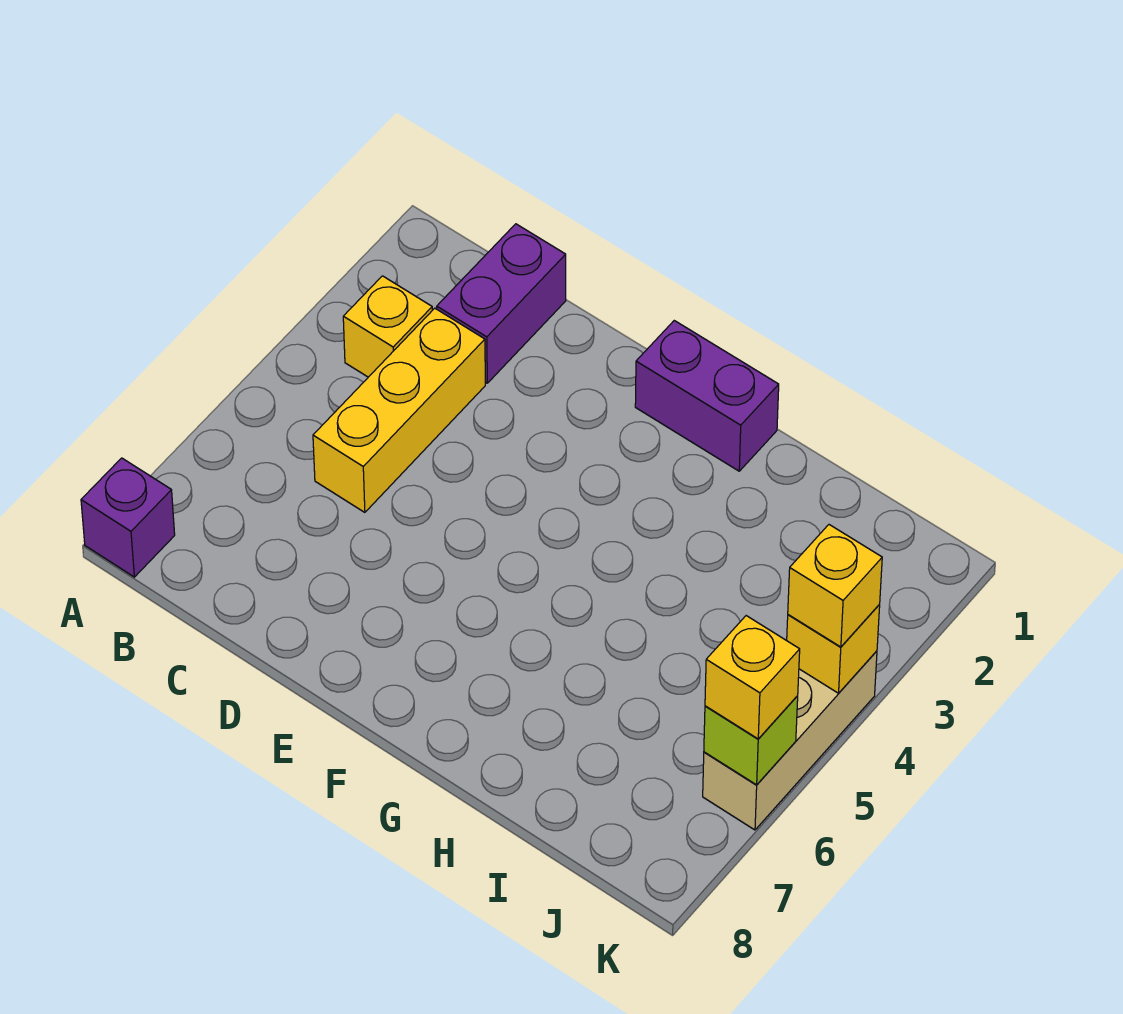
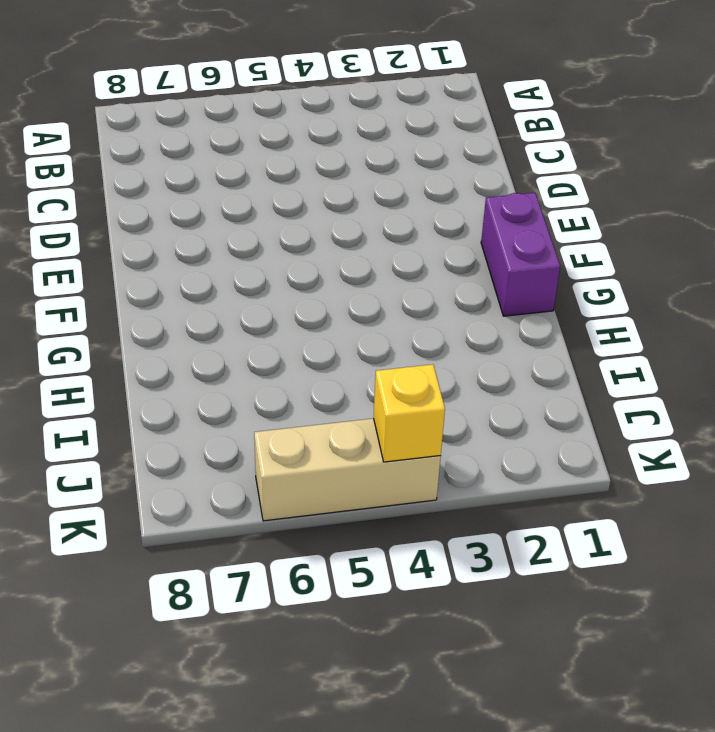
none -> purple 1x1 brick [81,458,175,577]
none -> yellow 1x1 brick [343,276,432,377]

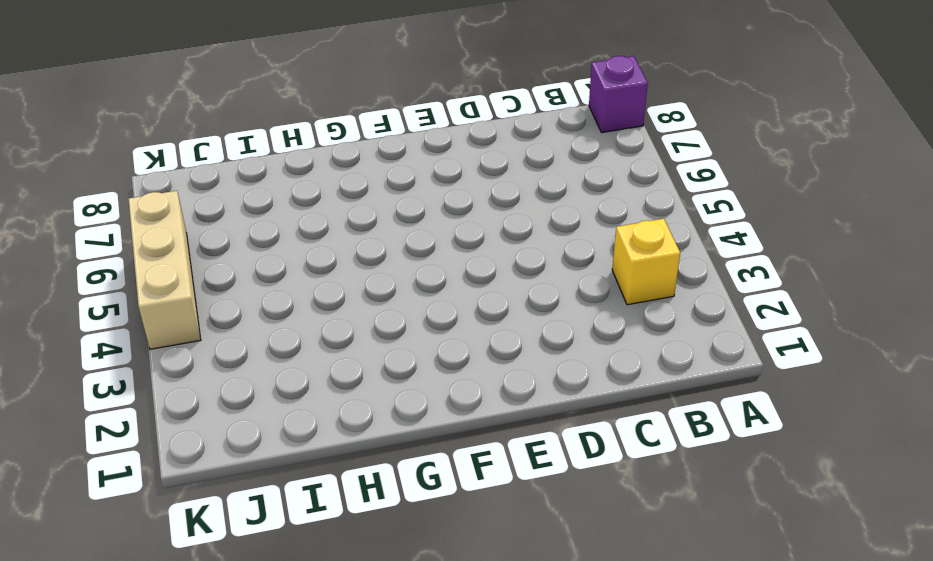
none -> purple 1x2 brick [437,224,566,383]
none -> yellow 1x3 brick [313,308,485,512]

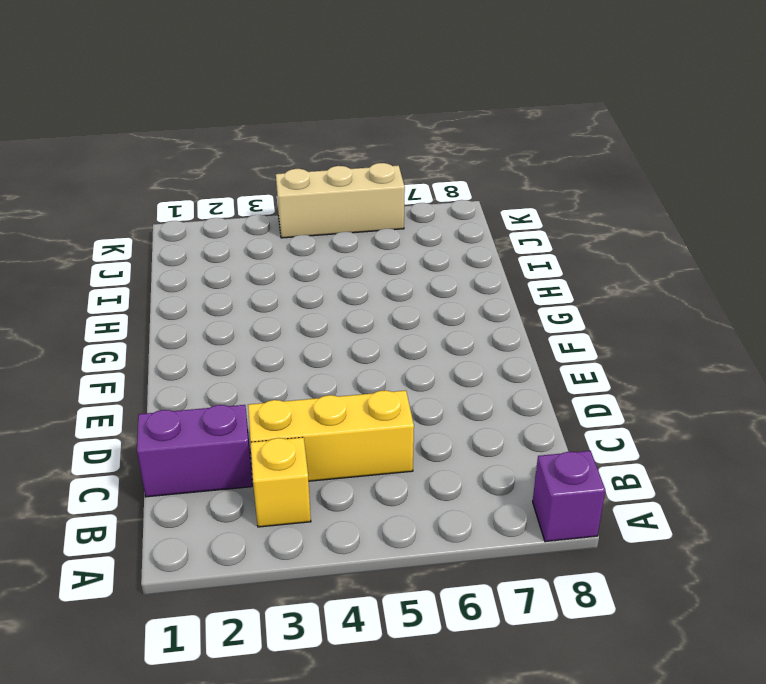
none -> purple 1x2 brick [635,321,779,471]
none -> yellow 1x1 brick [787,605,880,693]

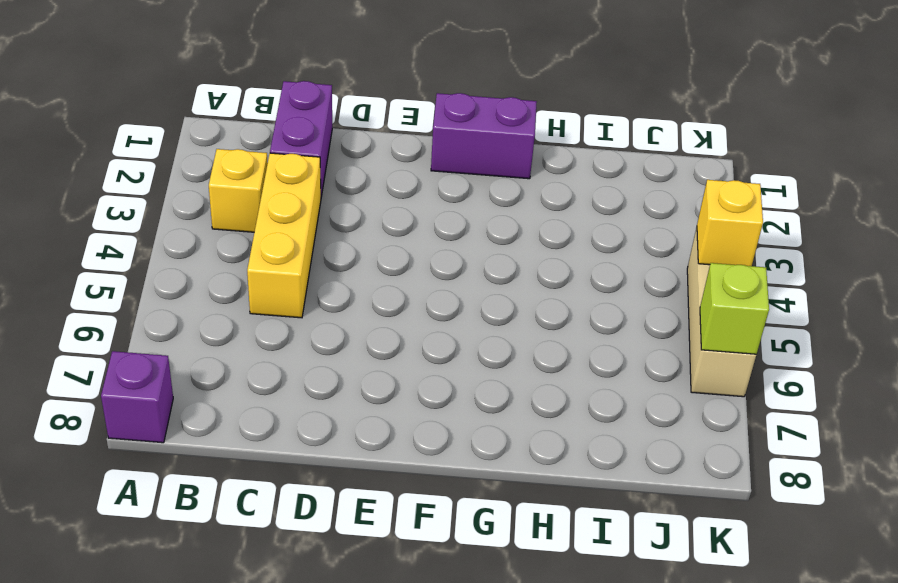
none -> yellow 1x1 brick [788,525,882,647]
none -> yellow 1x1 brick [705,616,800,739]

